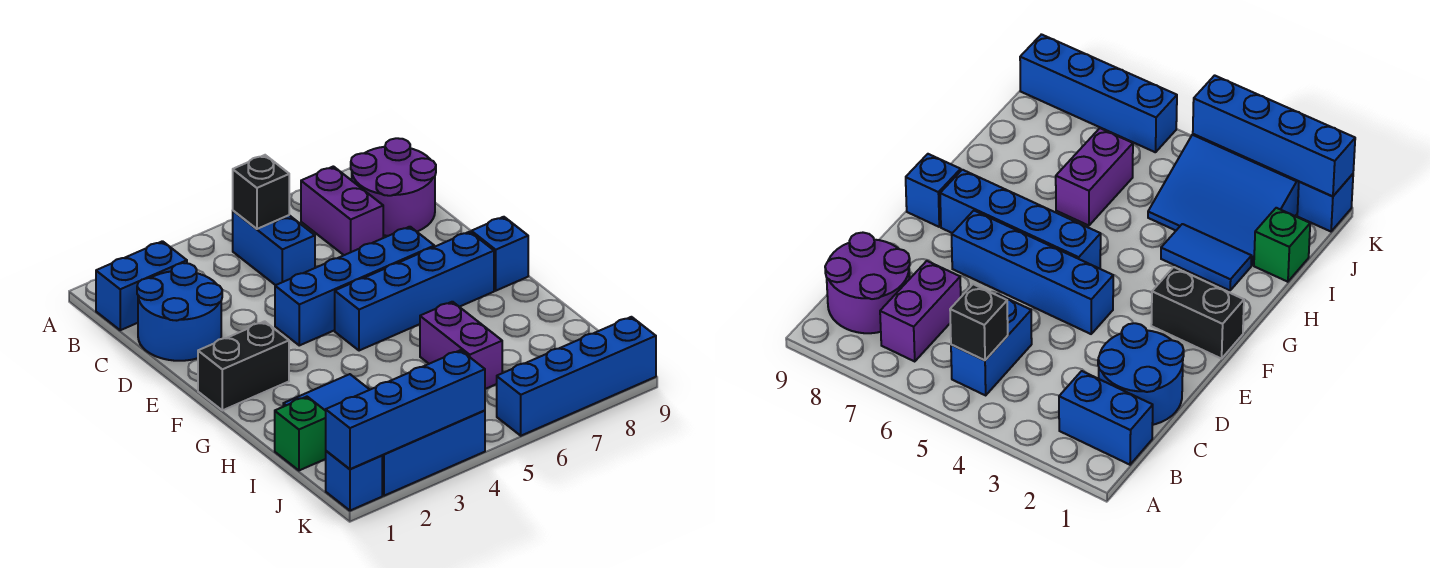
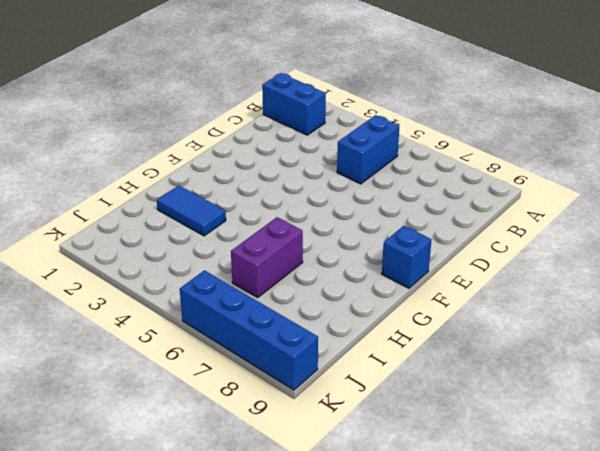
none -> purple 1x2 brick [301,166,383,255]
none -> purple 2x2 round brick [351,138,436,236]
none -> blue 2x2 round brick [137,263,222,361]

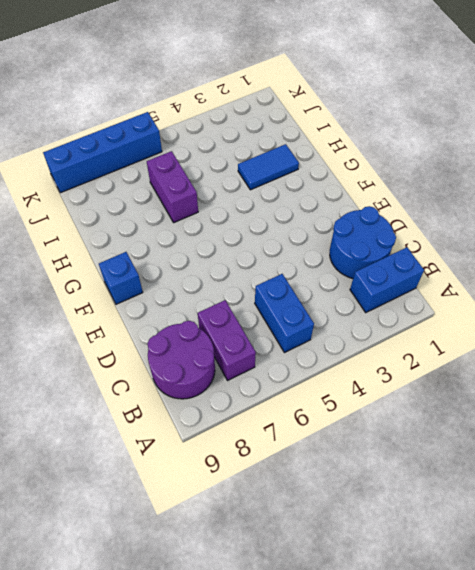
none -> blue 1x4 brick [275,227,434,345]
none -> black 1x2 brick [198,321,289,410]
none -> blue 1x4 brick [335,232,494,351]

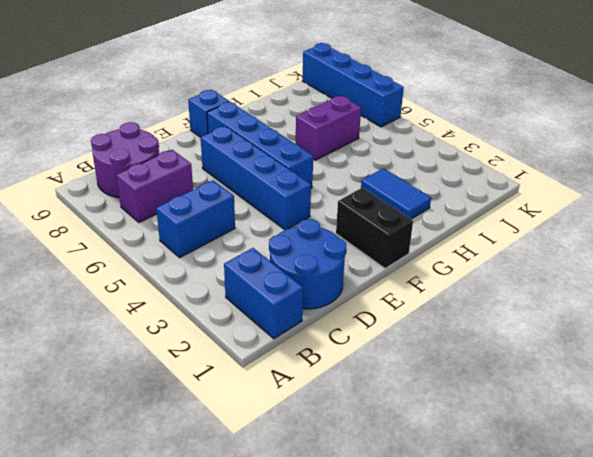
none -> green 1x1 brick [275,397,326,470]
none -> blue 3x3 slope [382,411,485,496]
none -> blue 1x1 brick [326,451,382,511]

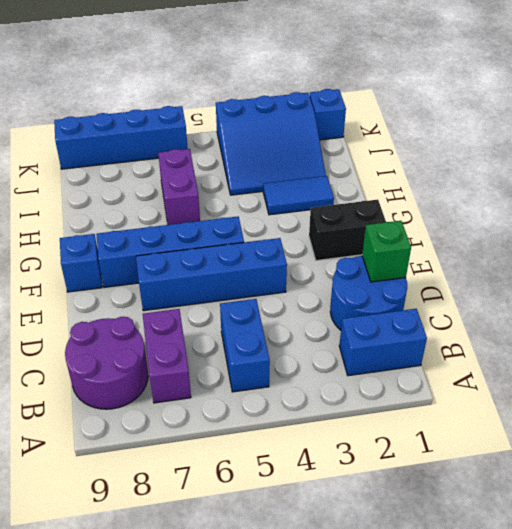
green 1x1 brick [362,221,411,282] -> green 1x1 brick moved to [275,397,326,470]
none -> black 1x1 brick [233,155,289,229]
none -> blue 1x4 brick [326,350,485,469]

